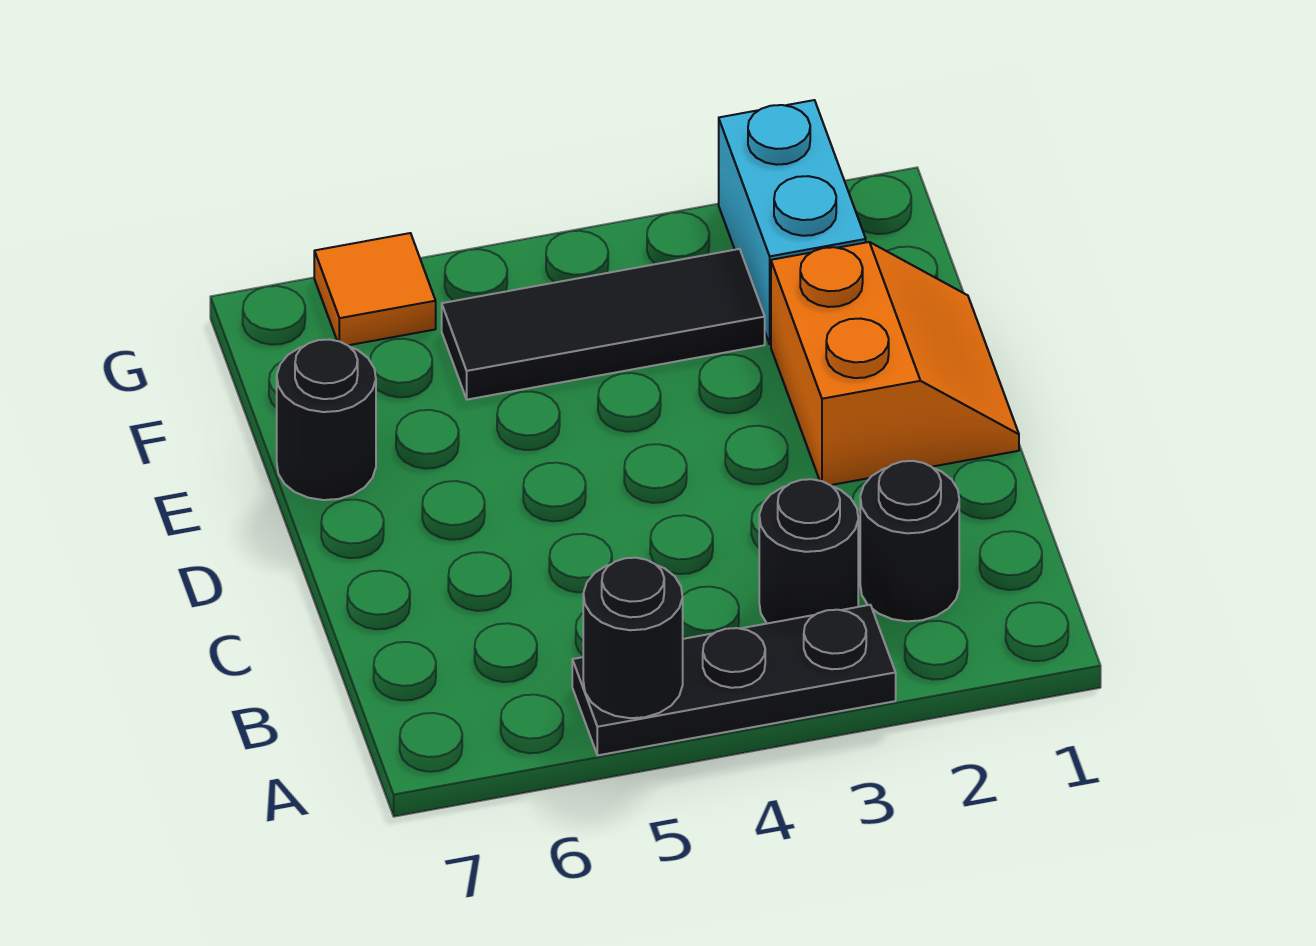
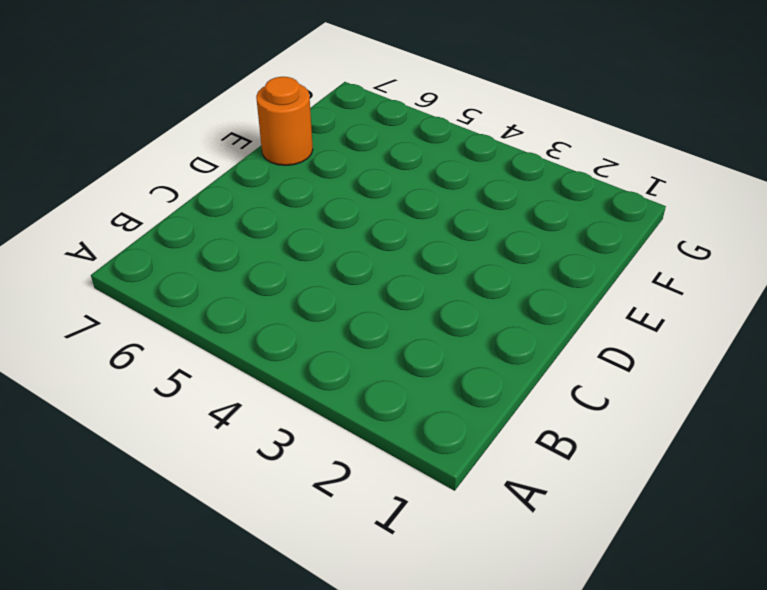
orange 1x1 round brick [256,77,313,165] -> black 1x1 round brick [277,340,376,500]
none -> black 1x3 plate [572,605,896,755]
none -> black 1x1 round brick [860,461,959,621]

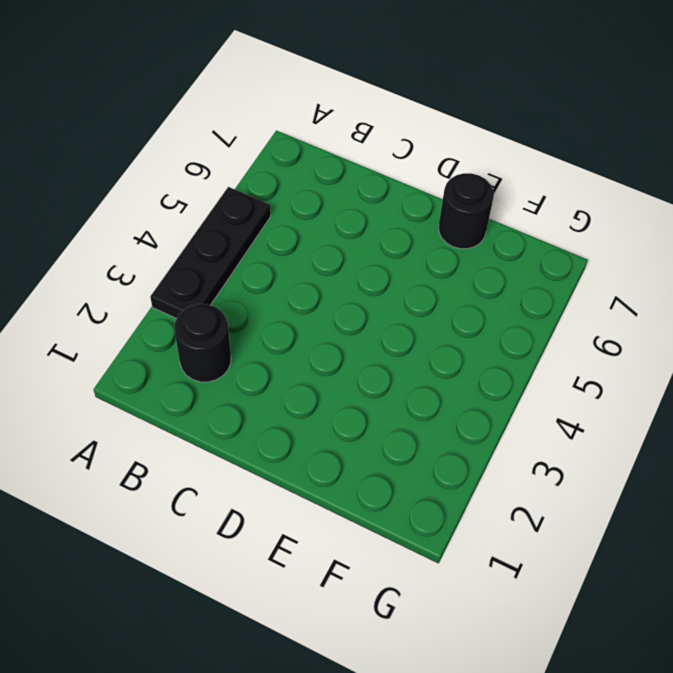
none -> black 1x1 round brick [759,479,858,623]
none -> orange 2x2 slope [771,242,1019,485]

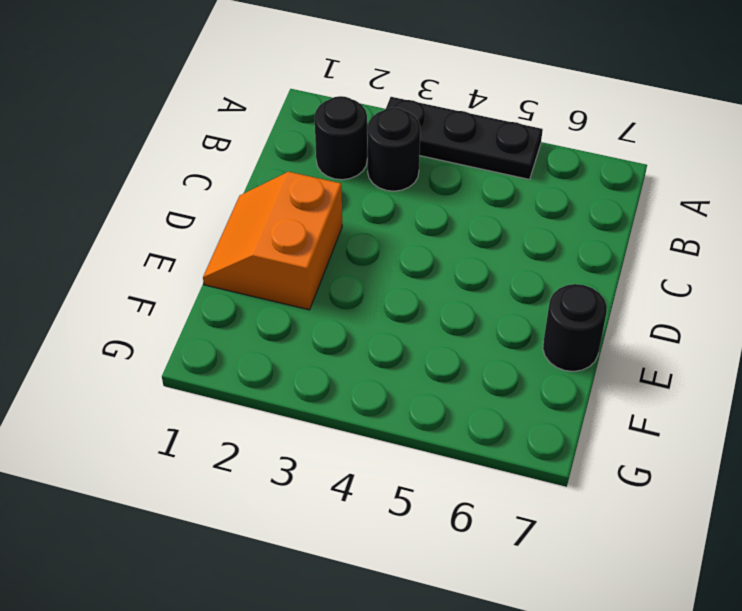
none -> cyan 1x2 brick [719,100,866,344]
none -> black 1x3 tile [442,249,765,400]

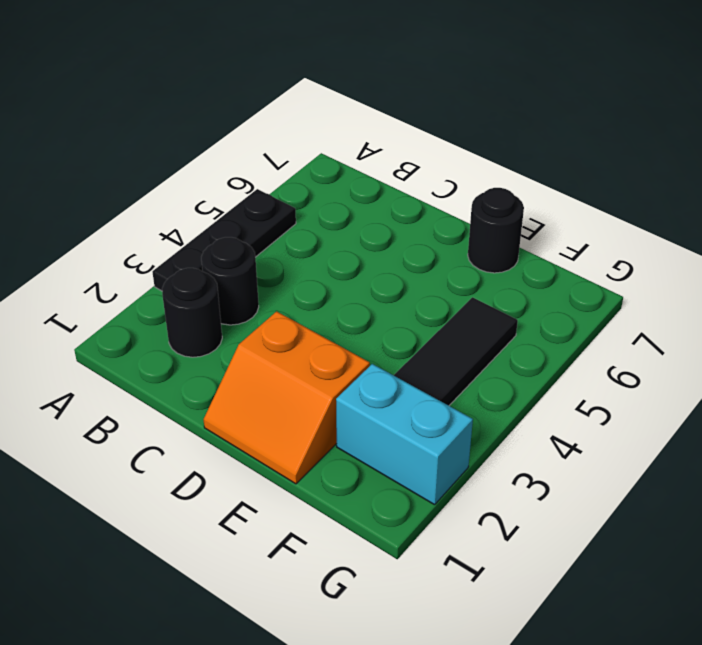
none -> orange 1x1 tile [314,233,436,345]
none -> black 1x1 round brick [583,558,683,718]

